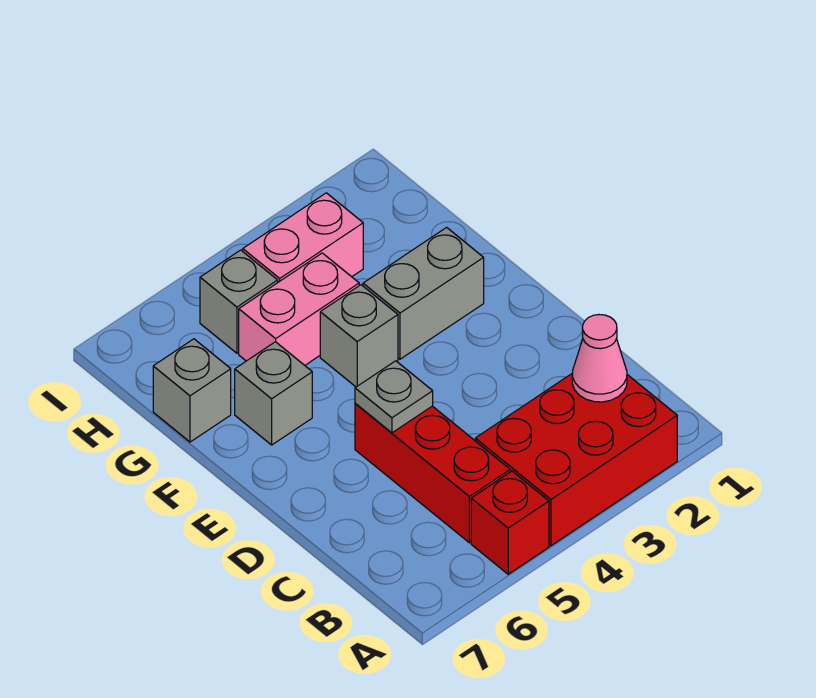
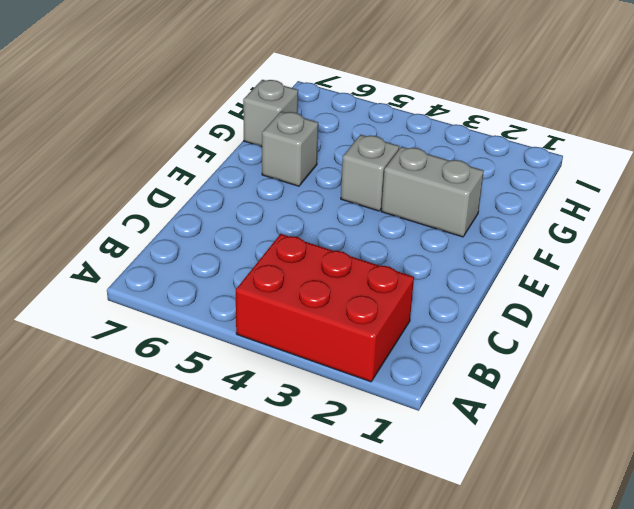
none -> red 1x1 brick [471,471,549,574]
none -> red 1x3 brick [355,403,510,543]
none -> pink 1x2 brick [239,253,359,365]

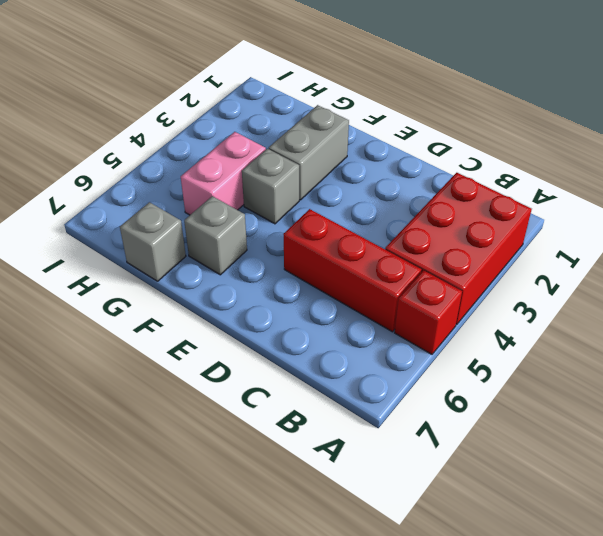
none -> pink 1x2 brick [243,193,363,282]
none -> grey 1x1 brick [200,250,278,353]
none -> pink 1x1 cone [572,315,627,402]

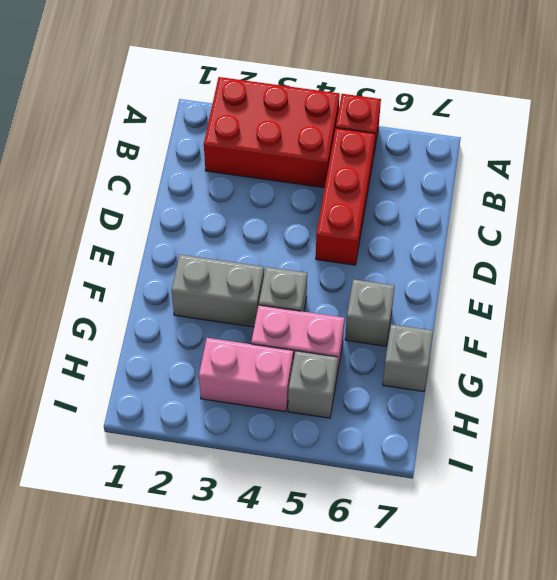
none -> pink 1x1 cone [572,315,627,402]
none -> grey 1x1 plate [355,361,433,433]

